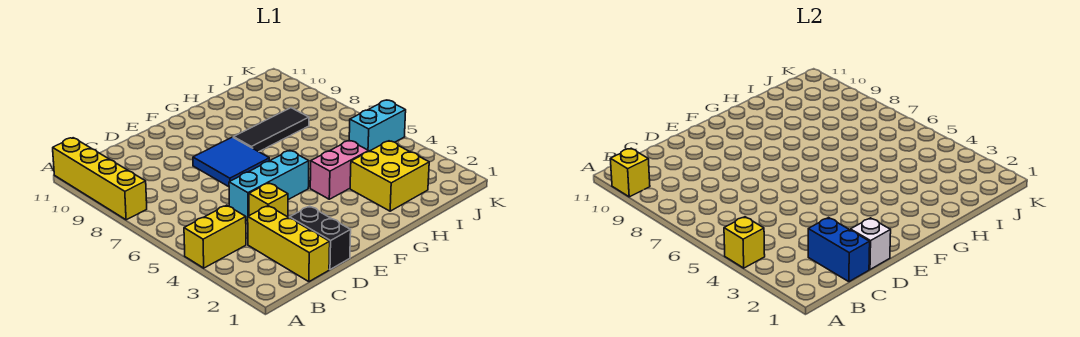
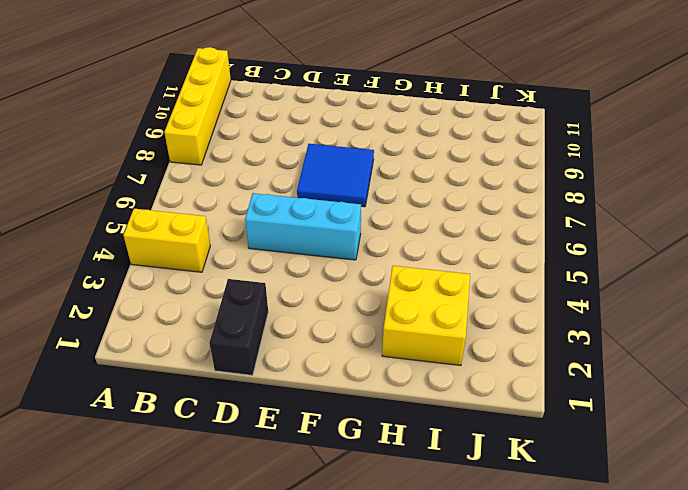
none -> yellow 1x3 brick [248,206,330,282]
none -> yellow 1x1 brick [249,183,288,217]
none -> pink 1x2 brick [310,140,369,199]

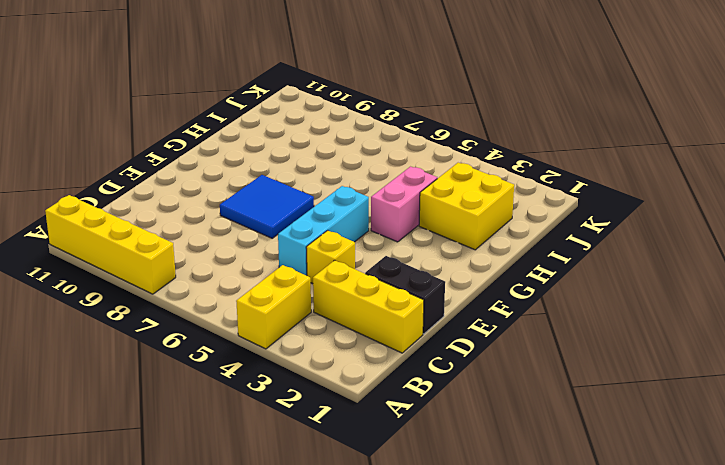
none -> black 1x3 tile [233,108,309,152]
none -> cyan 1x2 brick [349,100,406,151]
none -> yellow 1x1 brick [724,217,765,268]

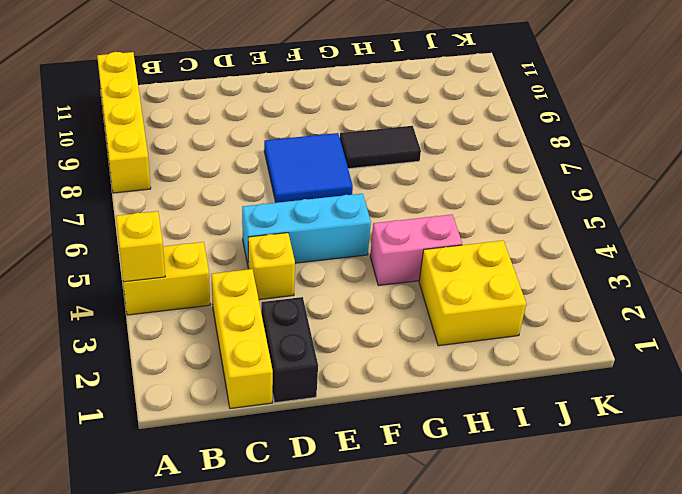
black 1x2 tile [340,126,421,169] -> black 1x3 tile [233,108,309,152]
none -> cyan 1x2 brick [349,100,406,151]
none -> yellow 1x1 brick [610,148,650,197]
none -> blue 1x2 brick [808,218,870,282]

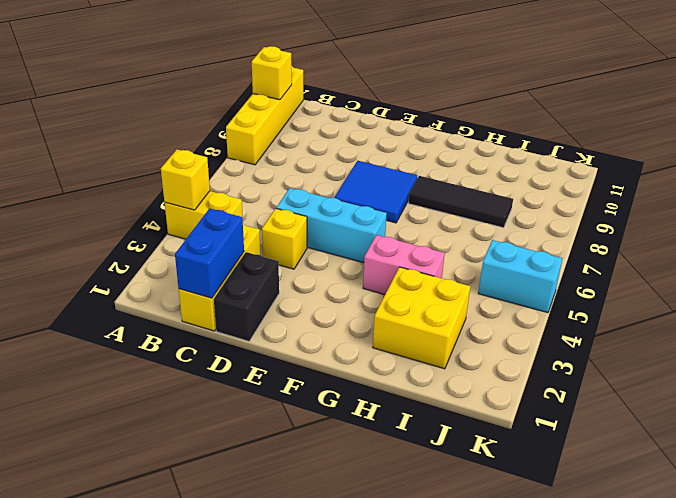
none -> white 1x1 brick [850,218,891,269]

